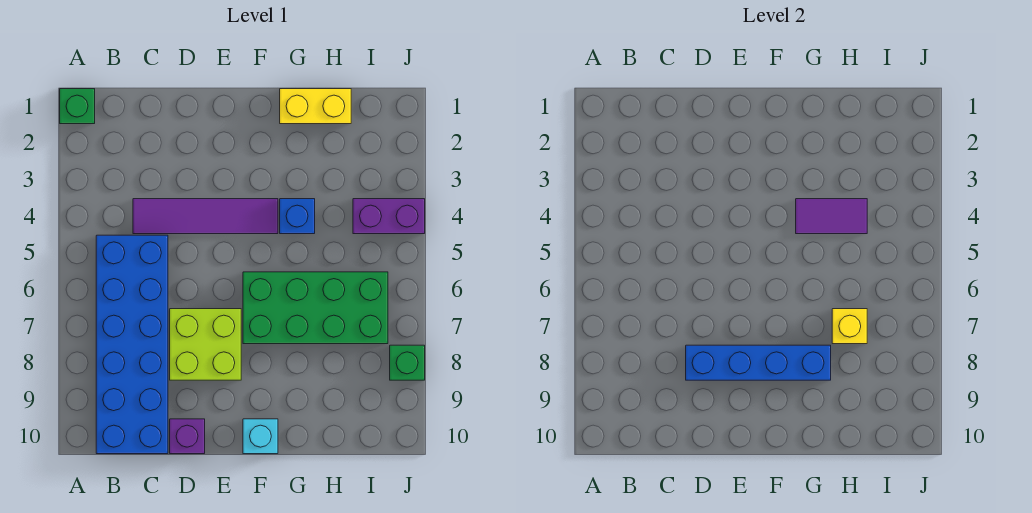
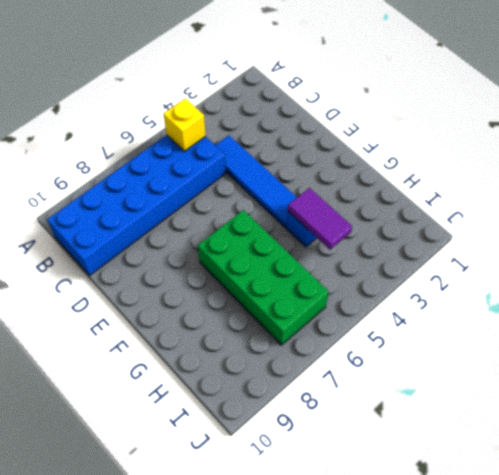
yellow 1x1 brick [163,98,206,151] -> yellow 1x1 brick moved to [832,309,867,344]
blue 1x4 tile [215,135,297,227] -> purple 1x4 tile [133,199,278,234]
none -> green 1x1 brick [60,89,95,124]
none -> lime 2x2 brick [170,309,241,380]
none -> purple 1x1 brick [170,419,205,454]

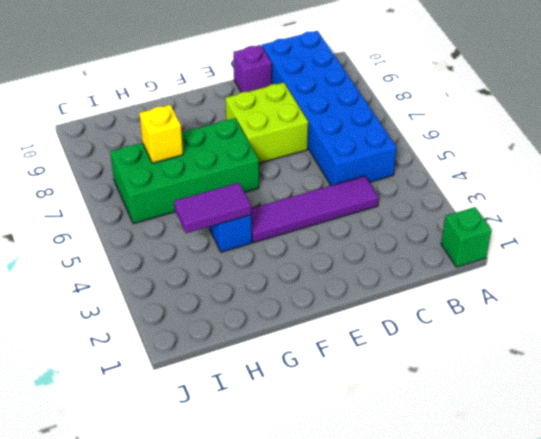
none -> cyan 1x1 brick [243,419,278,454]
none -> yellow 1x2 brick [280,89,351,124]
none -> purple 1x2 brick [353,199,425,234]

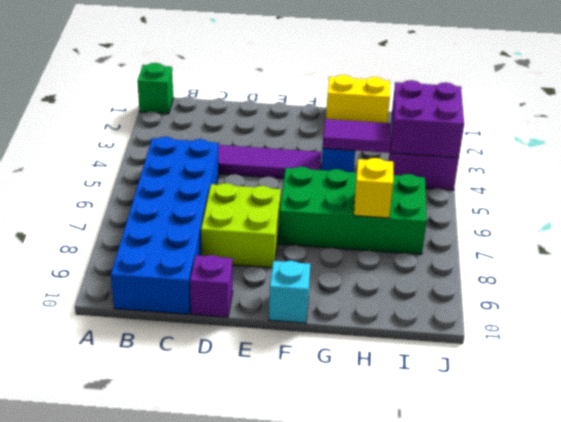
purple 2x2 brick [391,80,464,158] -> none
none -> green 1x1 brick [390,345,425,380]
none -> blue 1x4 brick [686,345,831,380]

